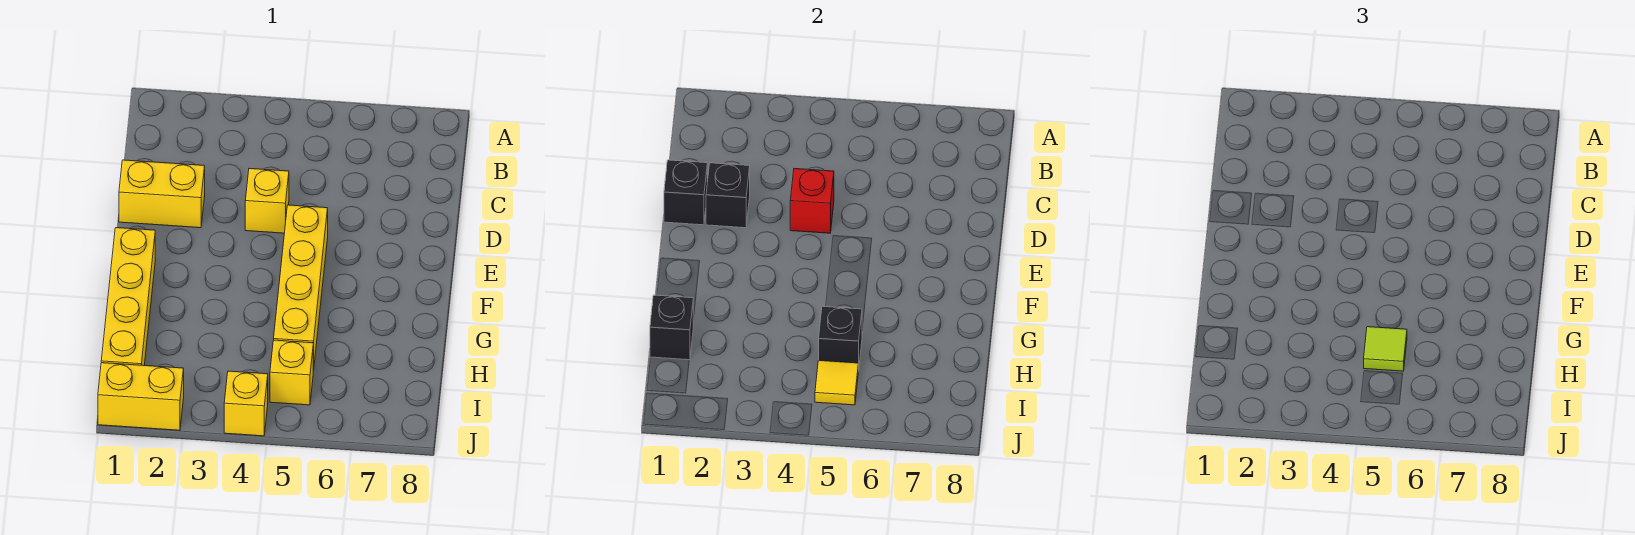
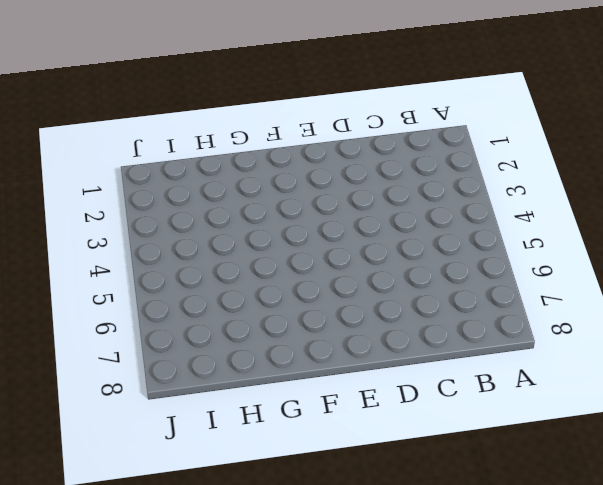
none -> yellow 1x2 brick [119,160,205,228]
none -> yellow 1x1 brick [245,169,289,233]
none -> yellow 1x4 brick [274,205,328,371]

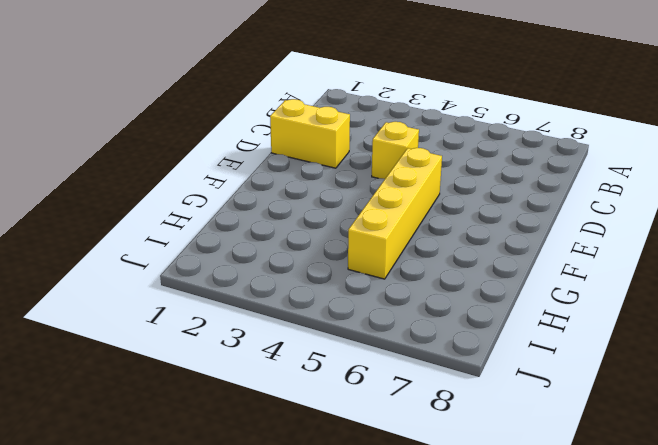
none -> yellow 1x4 brick [101,228,155,365]
none -> yellow 1x1 brick [270,340,313,405]
none -> yellow 1x2 brick [98,363,184,430]

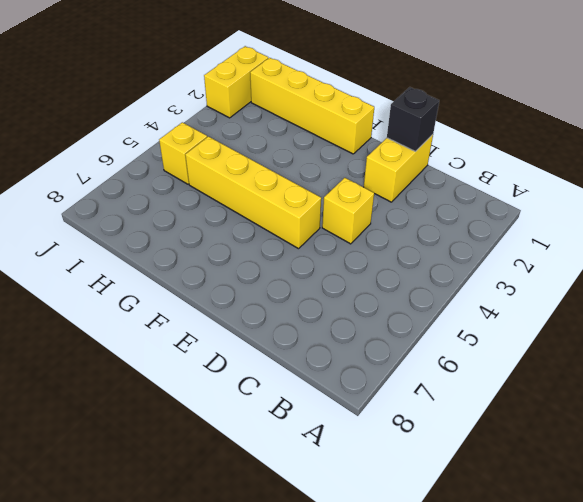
none -> yellow 1x1 brick [224,371,268,436]
none -> black 1x1 brick [706,163,750,228]
none -> red 1x1 brick [790,169,834,233]

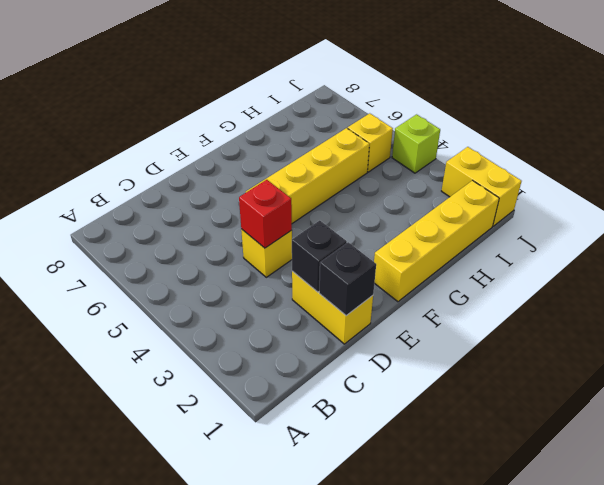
lime 1x1 brick [392,114,440,173] -> yellow 1x1 brick [224,371,268,436]
none -> black 1x1 brick [650,295,693,360]
none -> black 1x1 brick [819,306,862,371]
none -> yellow 1x1 tile [815,360,858,405]

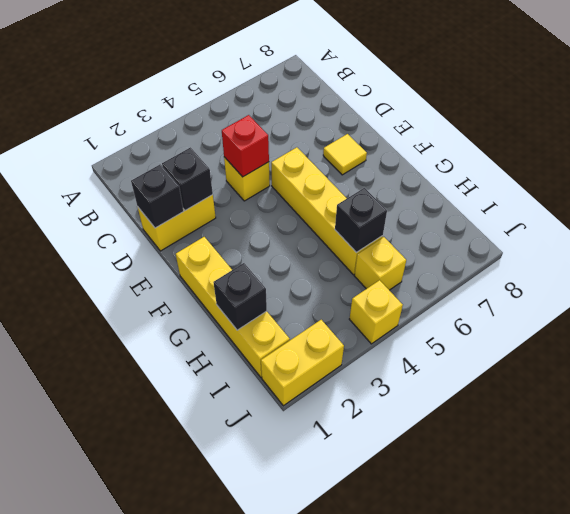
yellow 1x1 tile [323,134,367,175] -> yellow 1x1 tile moved to [815,360,858,405]
none -> lime 1x1 tile [1364,327,1407,371]

